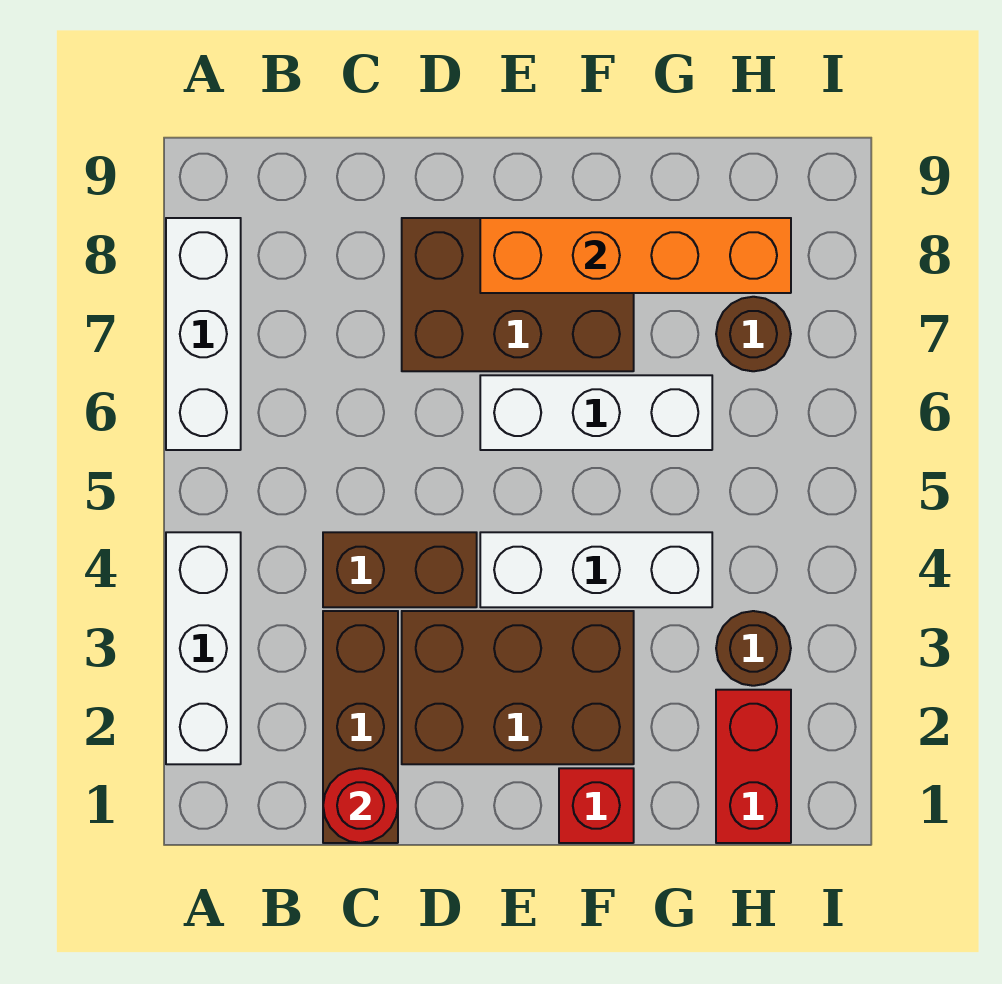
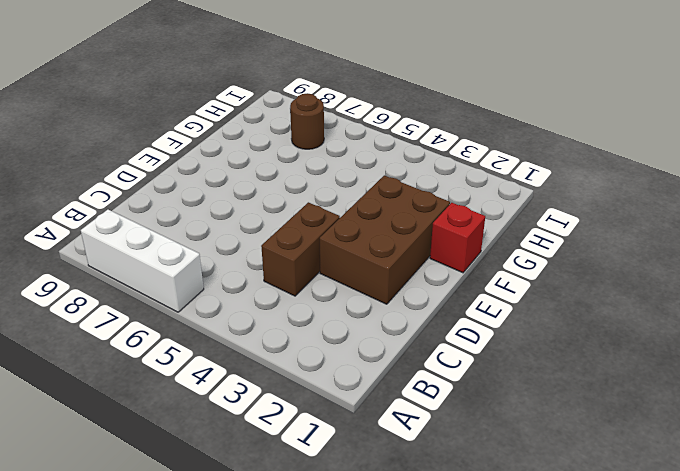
none -> white 1x3 brick [166,532,241,764]
none -> brown 1x3 brick [323,611,398,843]
none -> brown 2x3 brick [402,218,634,371]

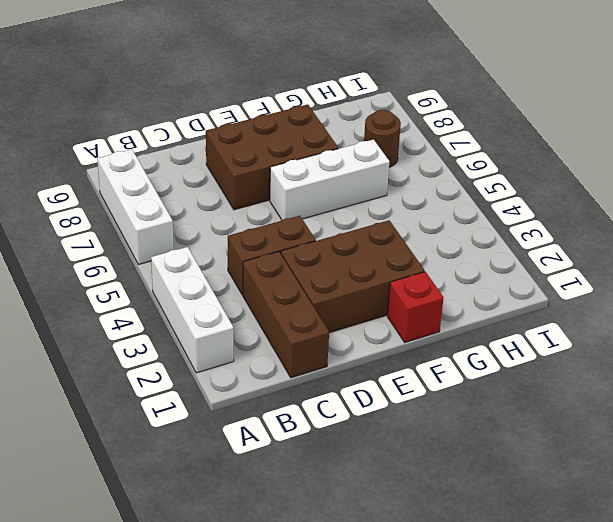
none -> white 1x3 brick [480,532,712,607]
none -> red 1x2 brick [716,690,791,843]
none -> brown 1x1 round brick [716,611,791,686]

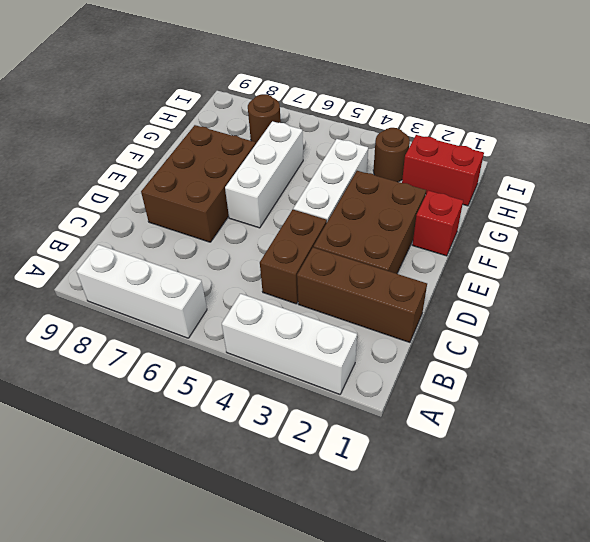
none -> red 1x1 round brick [323,768,398,843]
none -> orange 1x4 brick [480,218,791,293]

